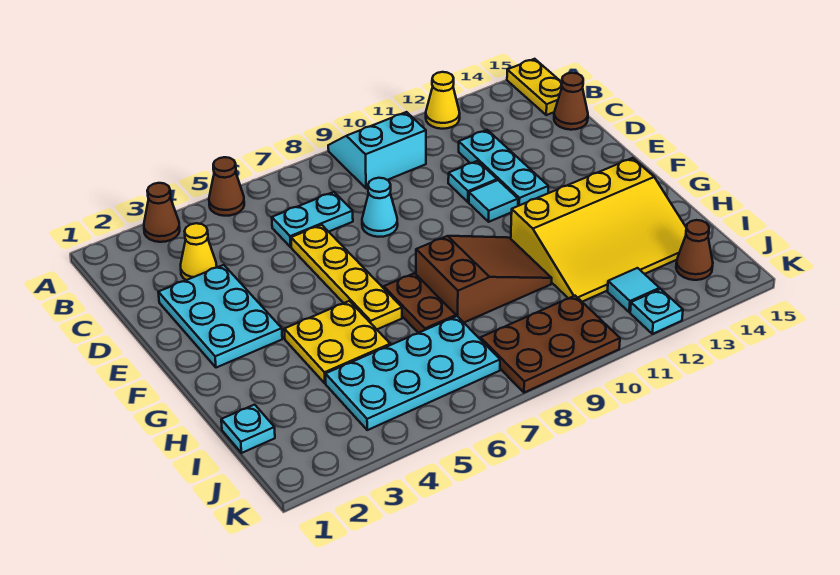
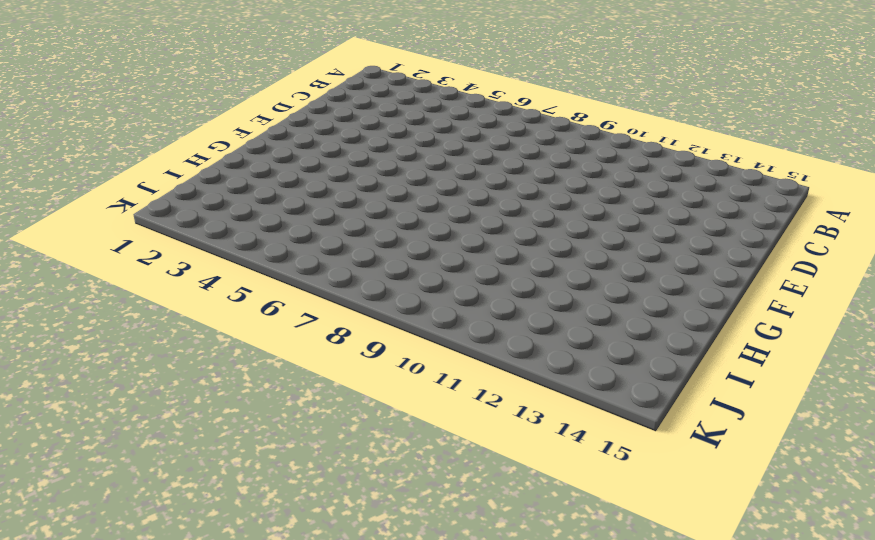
none -> brown 1x1 cone [144,183,180,242]
none -> brown 1x1 cone [209,157,244,216]
none -> cyan 2x2 slope [328,112,426,188]

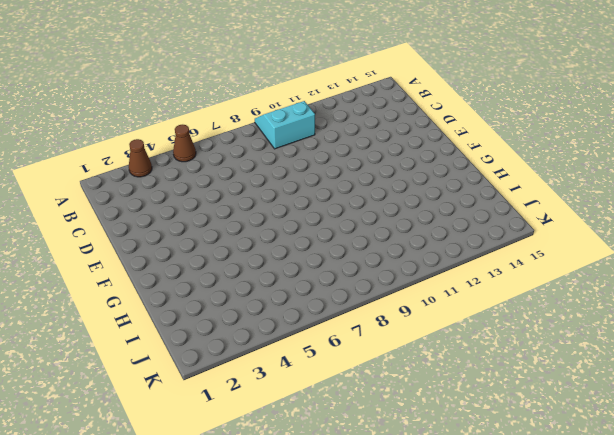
none -> yellow 1x1 cone [426,72,460,129]
none -> yellow 1x2 plate [507,59,562,115]
none -> yellow 1x1 cone [181,223,217,280]

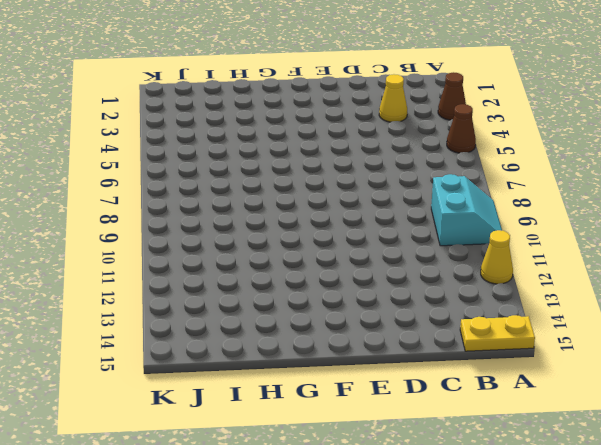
none -> cyan 1x2 plate [272,192,353,247]
none -> cyan 1x3 plate [459,130,548,206]
none -> brown 1x1 cone [554,73,588,130]

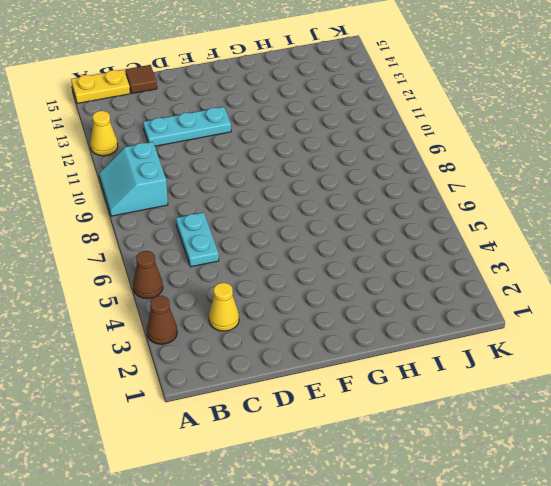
brown 1x1 tile [125,65,157,94] -> brown 1x1 cone [554,73,588,130]
none -> cyan 2x3 plate [158,265,282,368]
none -> yellow 1x4 plate [291,225,402,329]
none -> cyan 1x1 cone [362,178,398,237]

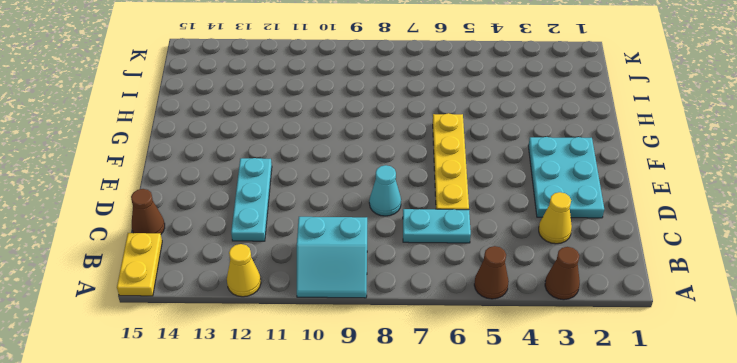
none -> cyan 1x1 plate [448,161,497,202]
none -> cyan 1x1 tile [469,180,518,222]
none -> yellow 2x2 plate [284,301,390,383]

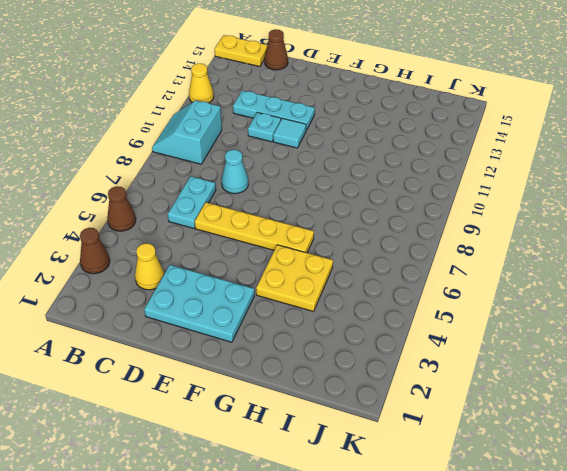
none -> brown 1x2 plate [384,273,456,333]
none -> brown 2x3 slope [416,236,552,322]
none -> yellow 3x4 slope [511,158,686,302]

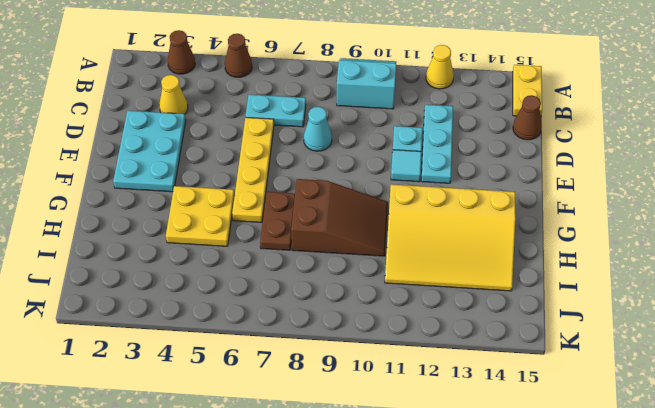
none -> cyan 1x1 plate [221,405,275,453]
none -> cyan 2x4 plate [326,316,500,430]
none -> brown 2x3 plate [480,296,620,393]

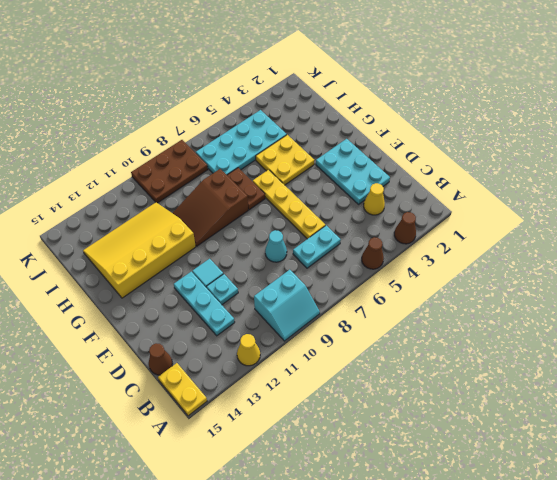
none -> cyan 1x1 plate [221,405,275,453]
none -> cyan 1x1 tile [608,268,660,312]
none -> brown 1x1 cone [676,220,713,280]

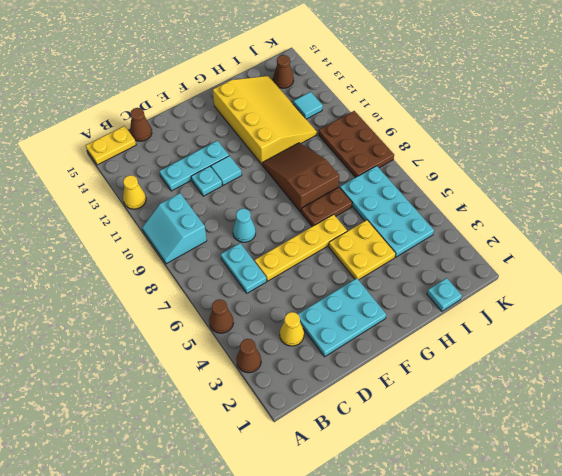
none -> cyan 1x1 plate [630,289,683,334]

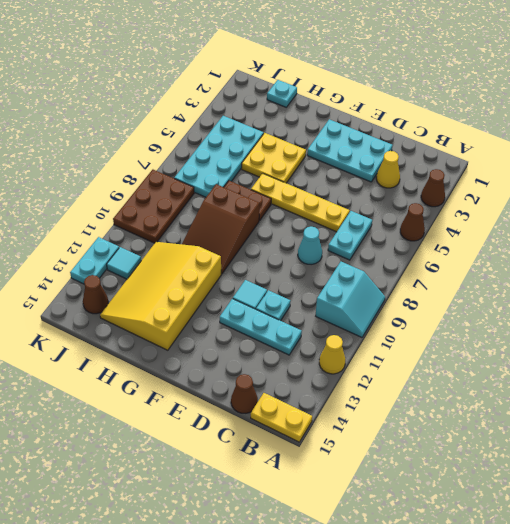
cyan 1x2 plate [70,237,119,284] -> cyan 1x1 plate [630,289,683,334]

